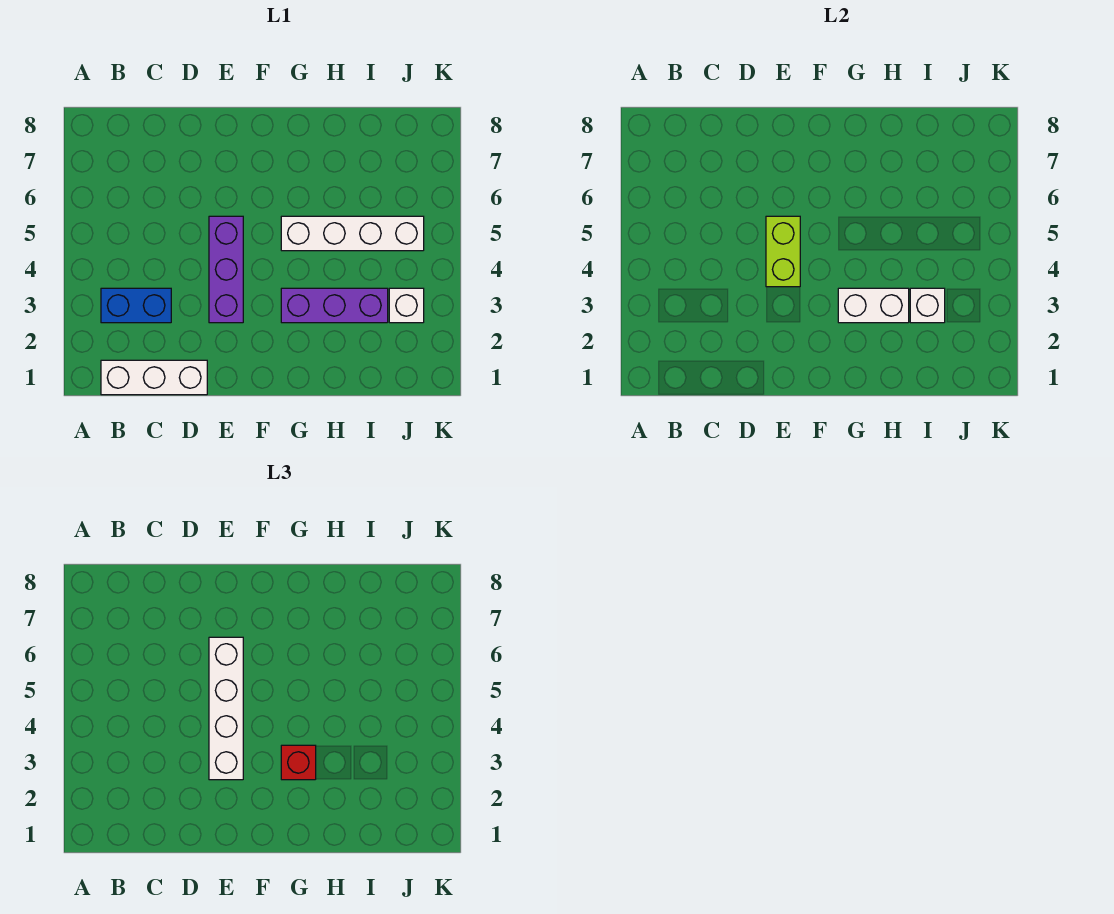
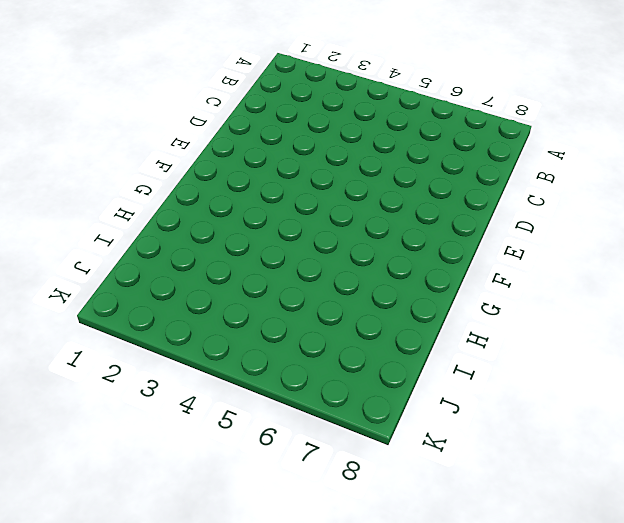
none -> white 1x3 brick [101,360,207,395]
none -> blue 1x2 brick [101,288,171,323]

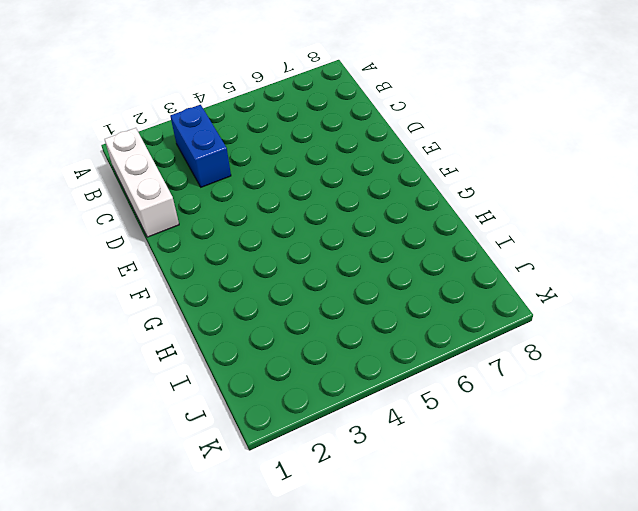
none -> purple 1x3 brick [209,216,243,323]
none -> purple 1x3 brick [281,288,388,323]

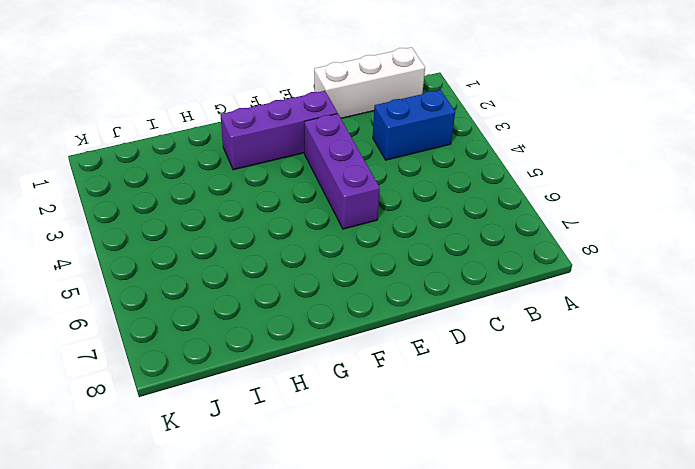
purple 1x3 brick [220,91,337,170] -> purple 1x3 brick moved to [281,288,388,323]
none -> white 1x4 brick [281,216,424,251]
none -> white 1x1 brick [389,288,424,323]

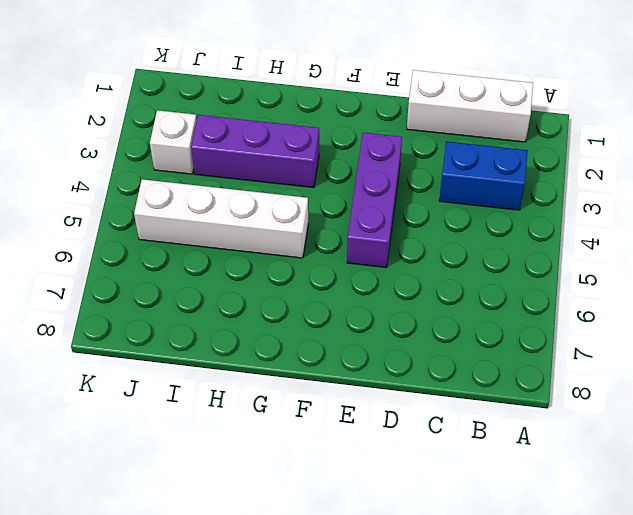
none -> lime 1x2 brick [766,216,800,287]
none -> white 1x2 brick [838,288,909,323]

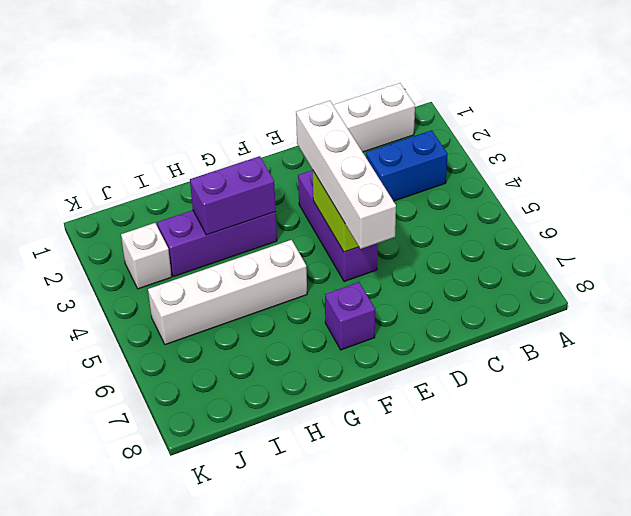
purple 1x1 brick [325,282,375,350] -> none
purple 1x2 brick [190,156,276,235] -> white 1x2 brick [838,288,909,323]
none -> white 1x1 brick [910,288,945,323]
none -> red 1x1 brick [281,745,316,780]

